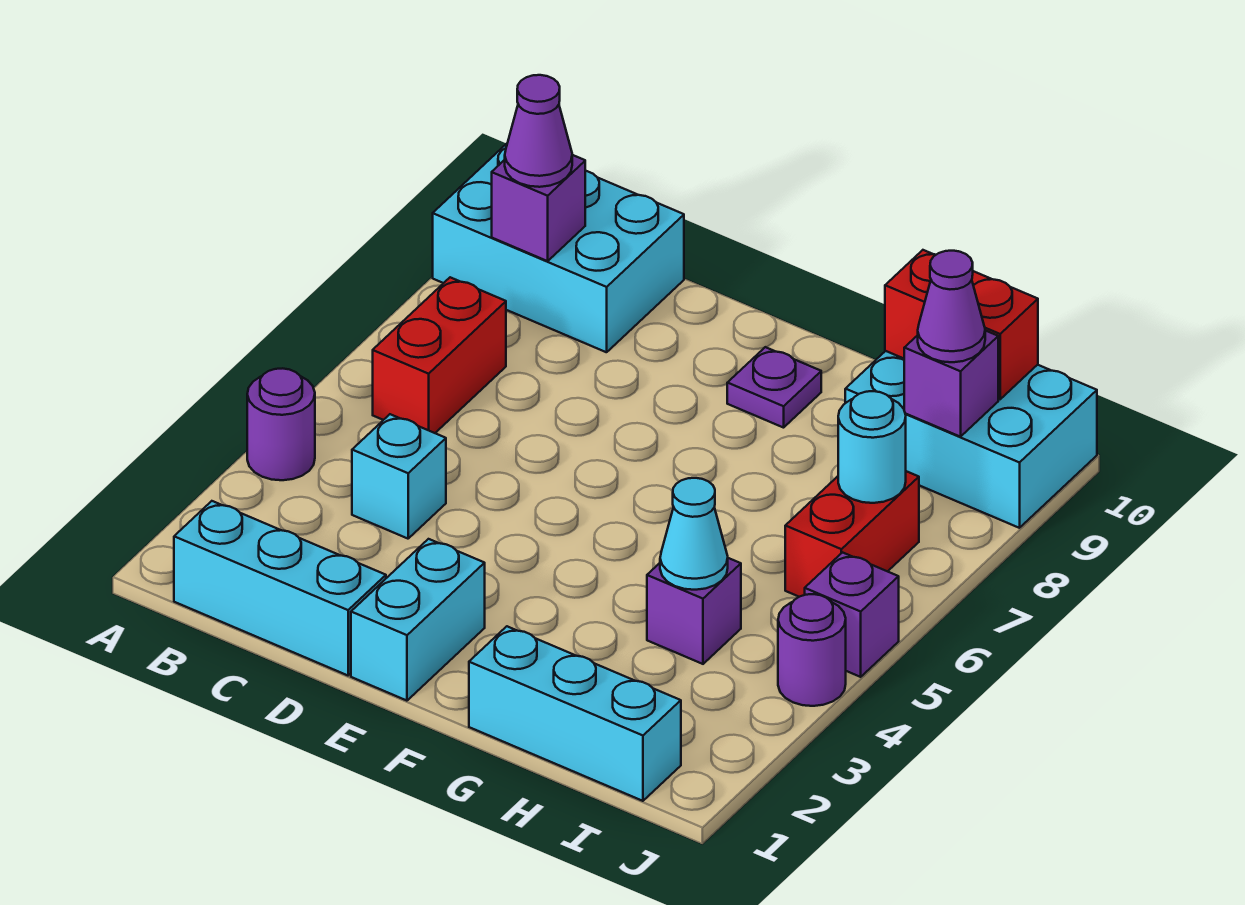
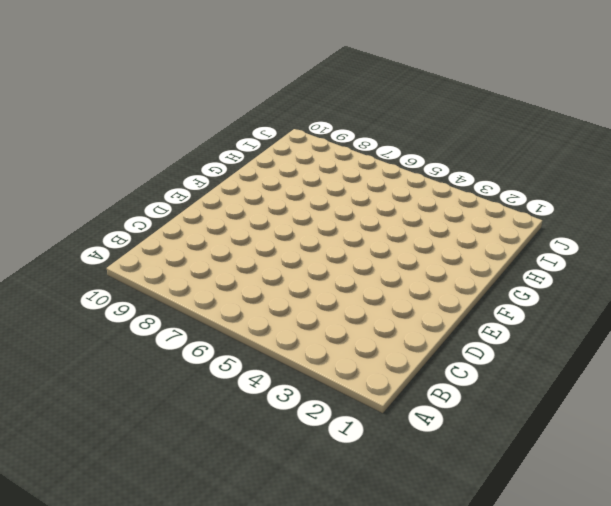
none -> purple 1x1 round brick [247,368,315,480]
none -> cyan 2x3 brick [433,144,684,352]
none -> cyan 1x3 brick [174,501,386,675]

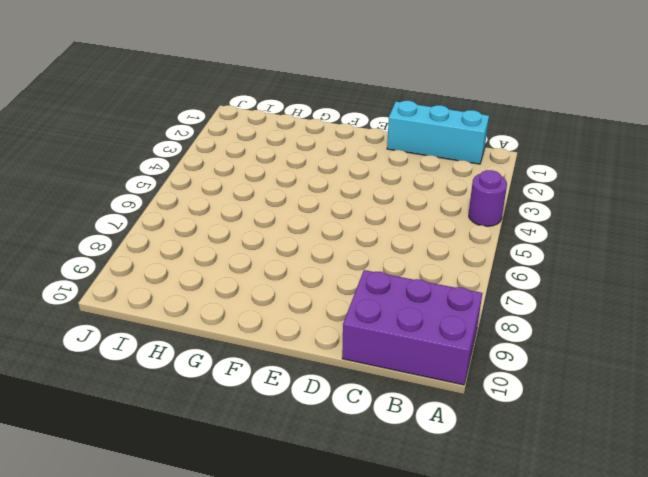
purple 2x3 brick [342,270,482,385] -> cyan 2x3 brick [433,144,684,352]
none -> red 1x2 brick [373,277,506,433]
none -> cyan 1x1 brick [352,414,446,539]
none -> cyan 1x2 brick [351,539,485,701]

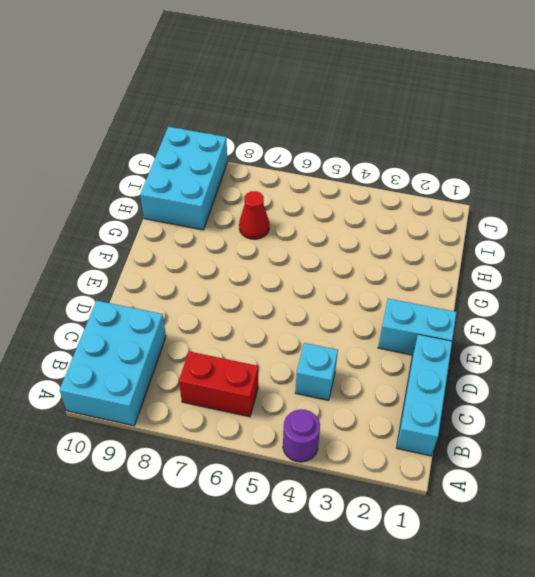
red 1x1 cone [239,191,269,239] -> none
none -> purple 1x1 plate [727,347,821,428]
none -> cyan 1x3 brick [469,626,681,801]
none -> purple 1x1 brick [647,558,741,664]

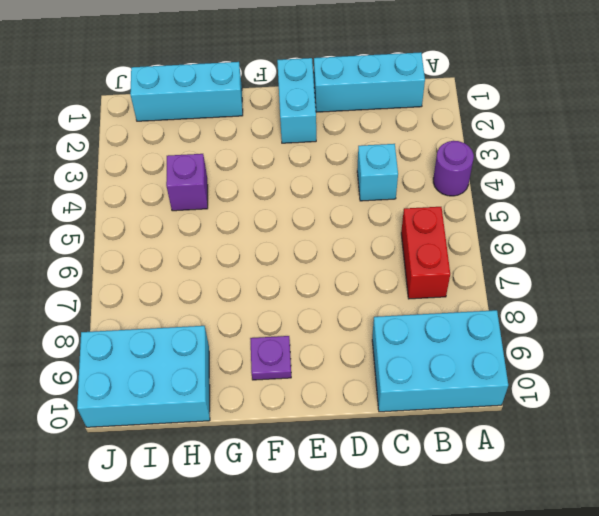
none -> red 1x2 brick [785,471,919,597]
none -> purple 1x1 round brick [778,594,846,706]
none -> purple 1x1 brick [805,553,899,677]

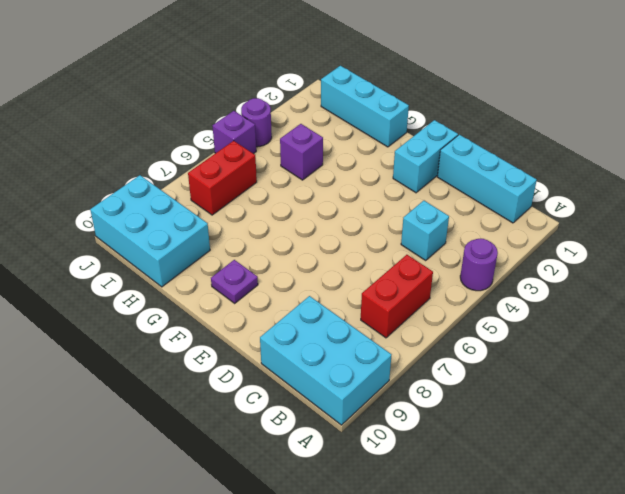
none -> purple 1x1 brick [492,155,585,261]
none -> cyan 1x1 cone [660,478,728,590]
none -> red 1x2 brick [885,250,1038,399]

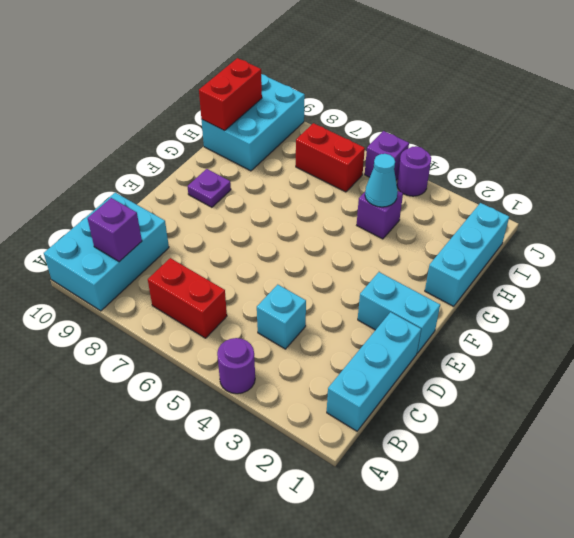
none -> cyan 1x1 round brick [838,391,906,503]
none -> purple 1x1 brick [904,330,998,437]
none -> purple 1x1 cone [505,75,572,187]

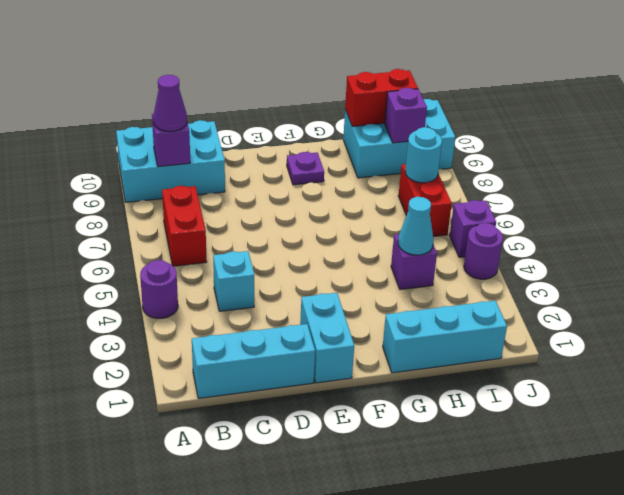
none -> purple 1x1 cone [918,251,985,362]

